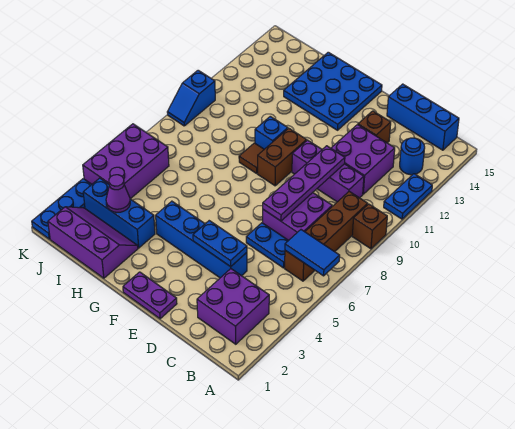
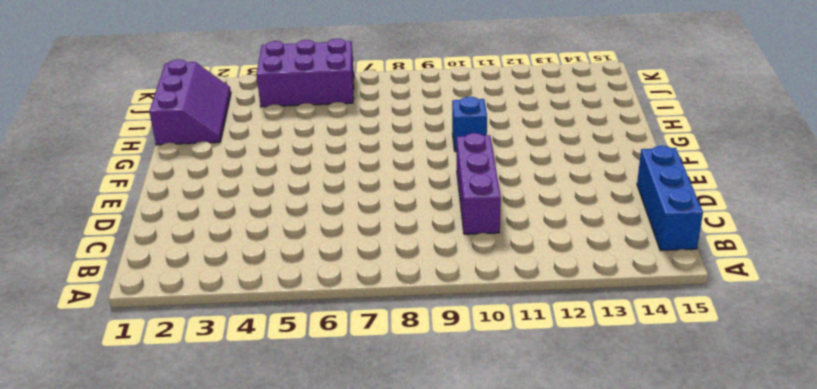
none -> brown 1x1 brick [352,204,387,249]
none -> blue 1x2 plate [384,174,432,219]
none -> purple 2x2 brick [197,269,269,344]

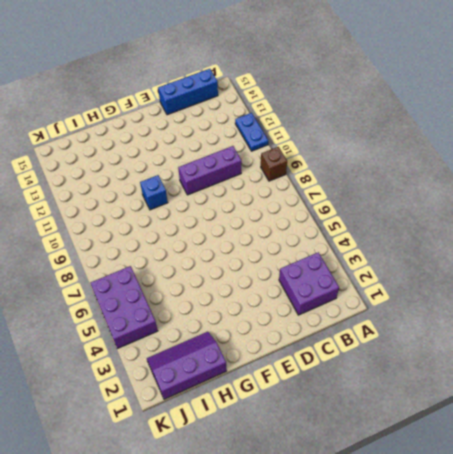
none -> brown 1x4 brick [285,191,368,281]
none -> blue 1x1 round brick [400,138,425,175]
none -> blue 1x2 plate [246,223,289,268]

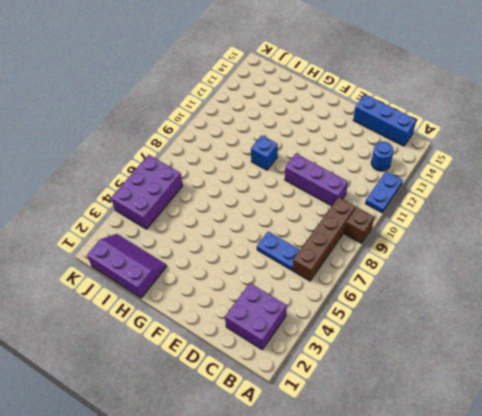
none -> purple 2x2 brick [263,193,332,240]
none -> purple 2x2 brick [331,125,395,194]
none -> blue 1x4 brick [156,201,247,278]

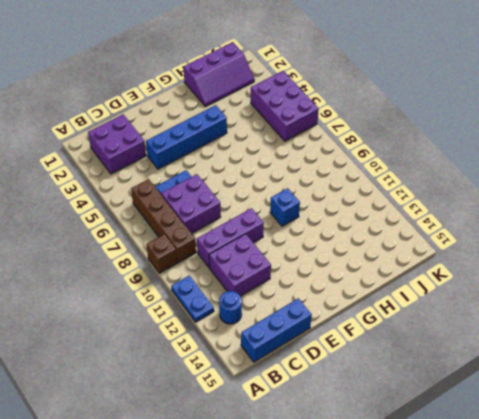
none -> brown 1x1 brick [358,111,391,143]
none -> purple 1x2 plate [123,272,177,319]
none -> brown 1x2 brick [258,128,307,186]

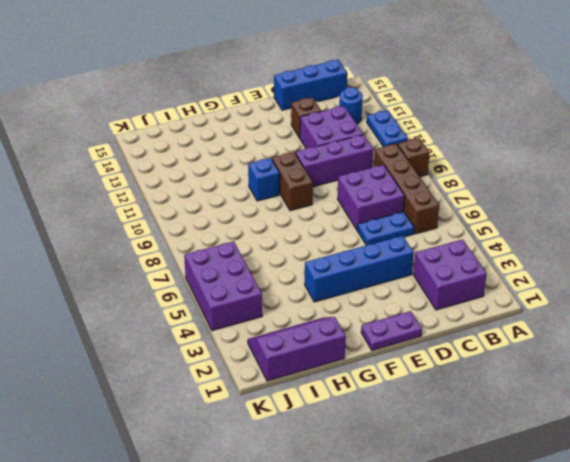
none -> blue 3x3 plate [284,52,382,130]
none -> brown 1x1 tile [239,143,264,173]
none -> blue 1x3 brick [83,178,155,248]

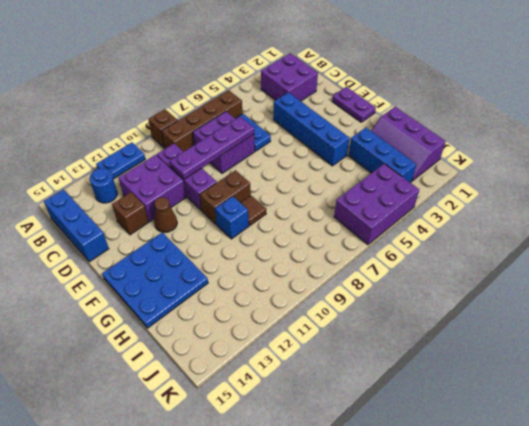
brown 1x1 cone [154,197,177,232] -> none
none -> blue 1x3 plate [32,179,92,239]
none -> blue 1x2 slope [167,70,215,126]
none -> blue 1x2 tile [285,230,340,276]

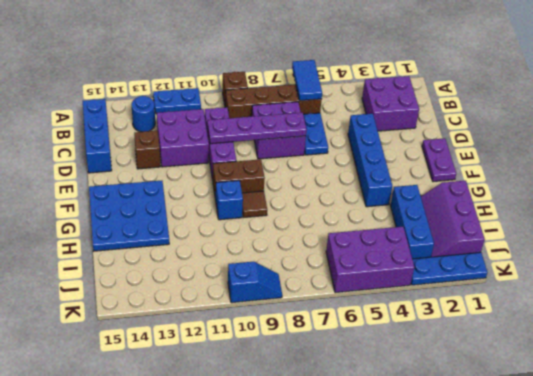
none -> blue 1x2 plate [193,221,247,267]
none -> purple 1x1 cone [106,175,130,212]

